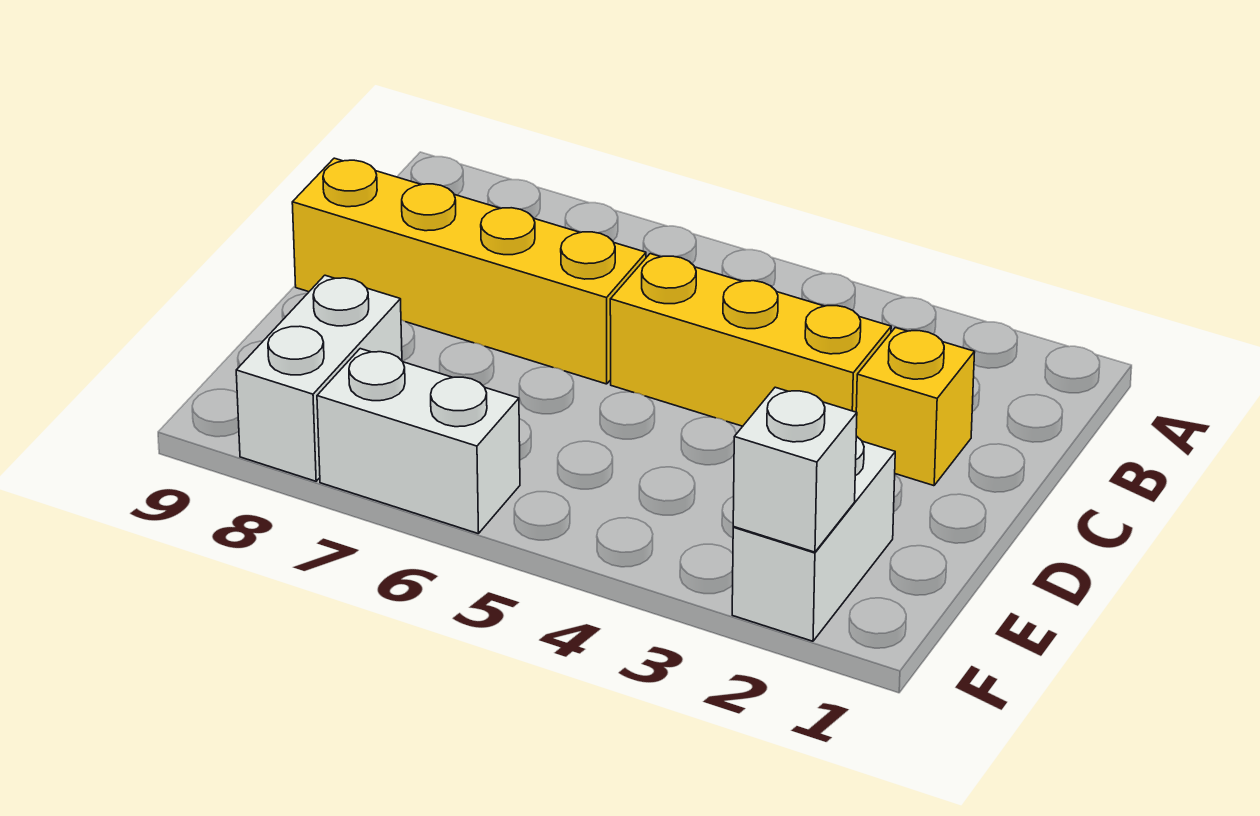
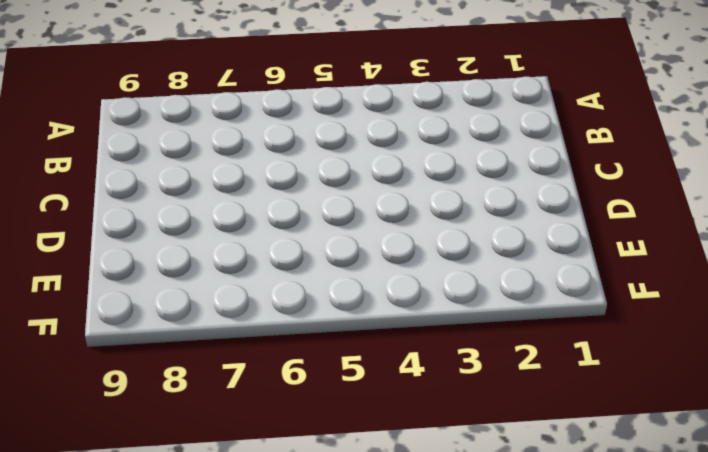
none -> yellow 1x1 brick [856,328,975,486]
none -> yellow 1x3 brick [610,254,891,426]

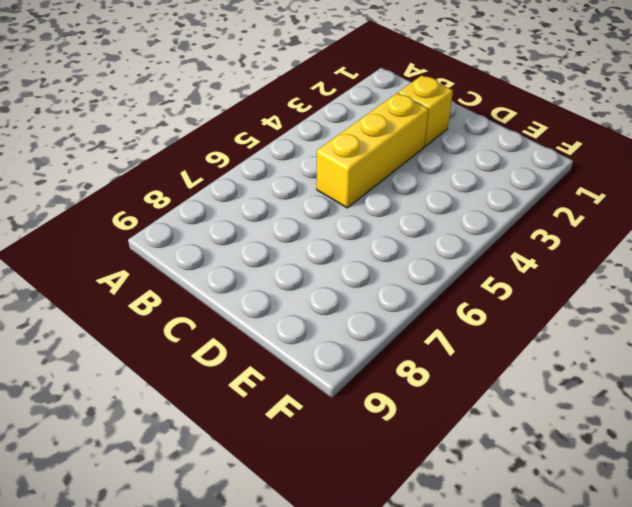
none -> yellow 1x4 brick [292,158,646,384]
none -> white 1x2 brick [732,436,895,641]

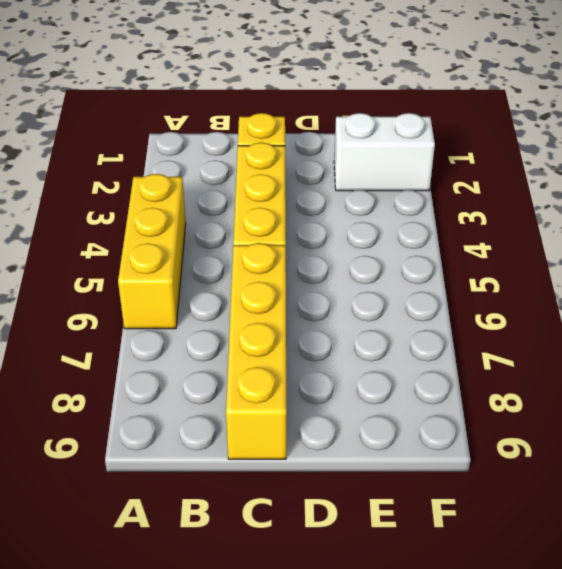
yellow 1x3 brick [118,174,186,329] -> none
none -> white 1x2 brick [236,275,402,481]
none -> white 1x2 brick [317,349,520,534]

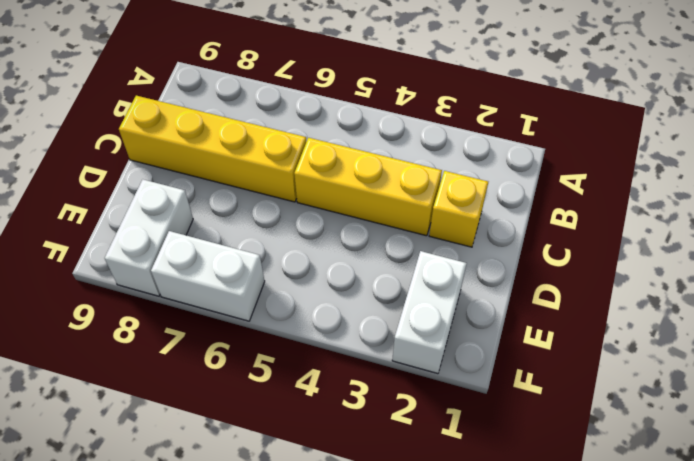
none -> white 1x1 brick [733,387,857,552]

